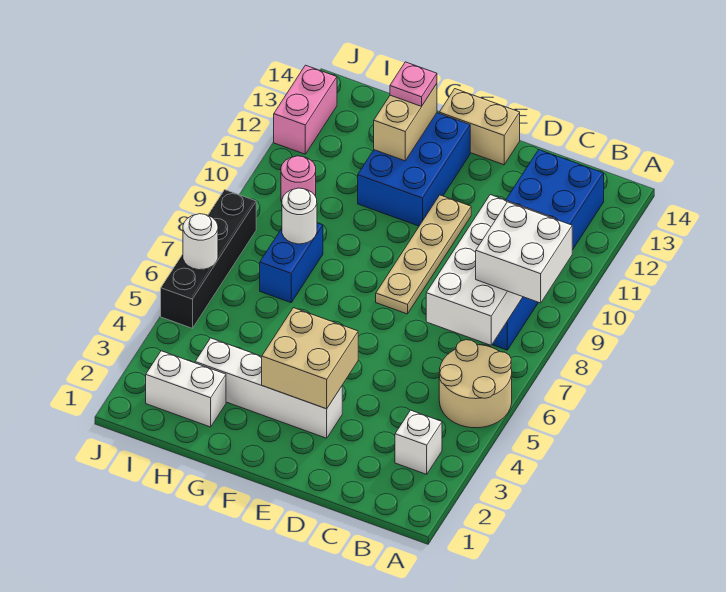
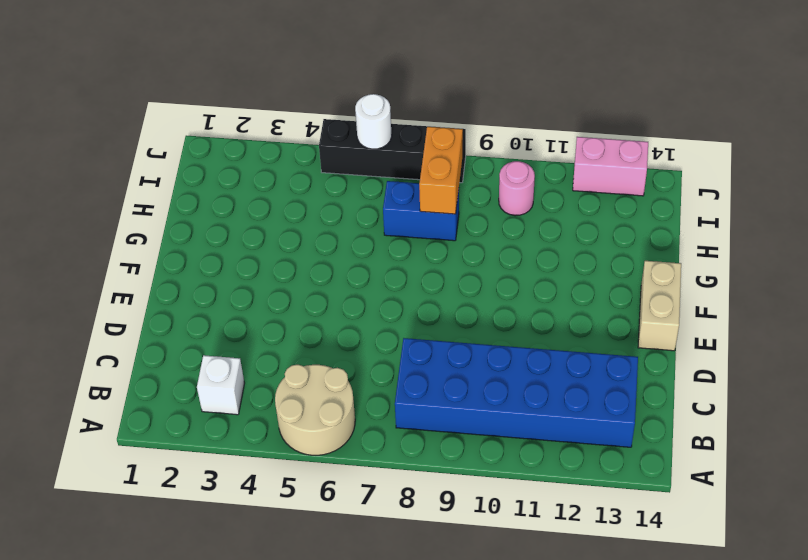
orange 1x2 brick [419,127,463,214] -> white 1x1 round brick [282,188,317,244]
none -> white 1x4 brick [195,338,342,438]
none -> tan 1x4 plate [376,195,471,314]
none -> blue 2x3 brick [358,113,470,226]

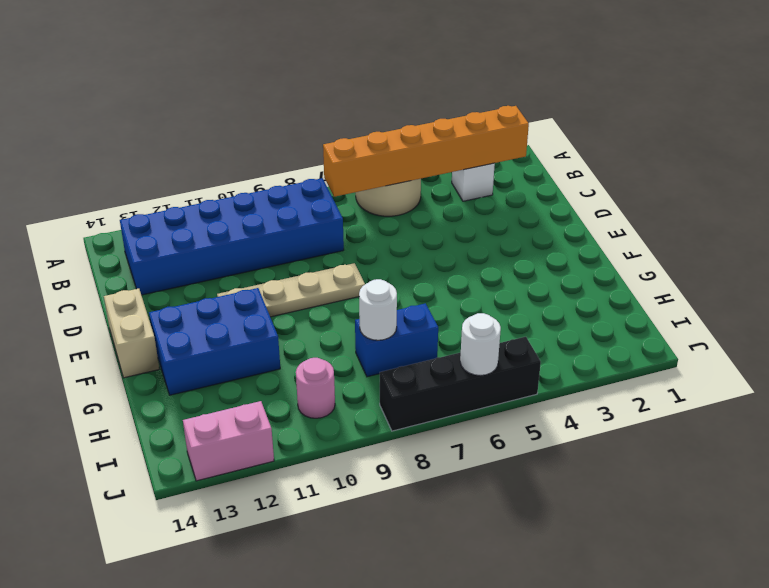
orange 1x6 brick [323,106,529,197] -> white 2x4 brick [426,195,555,345]
none -> white 1x4 brick [195,338,342,438]
none -> white 1x2 brick [146,351,226,427]
none -> tan 2x2 brick [262,308,358,409]

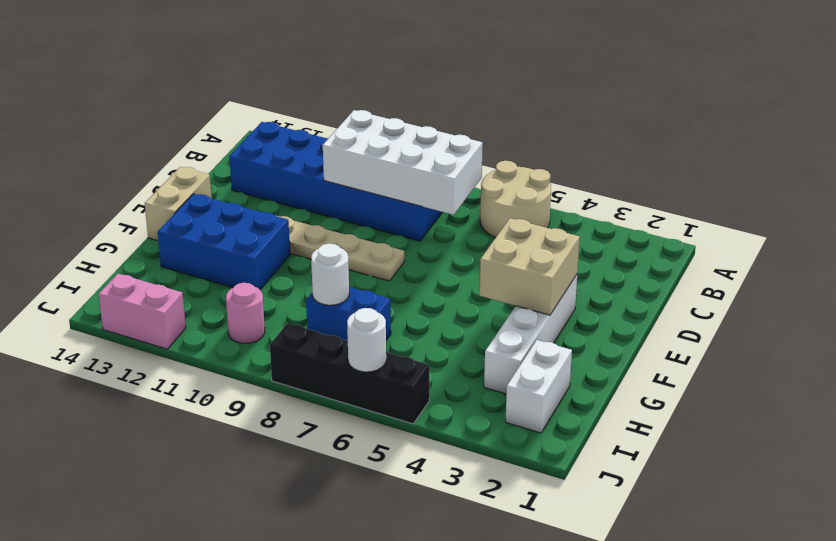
none -> white 1x1 brick [395,410,442,474]
none -> tan 1x2 brick [374,84,437,161]
none -> white 2x2 brick [476,202,572,303]

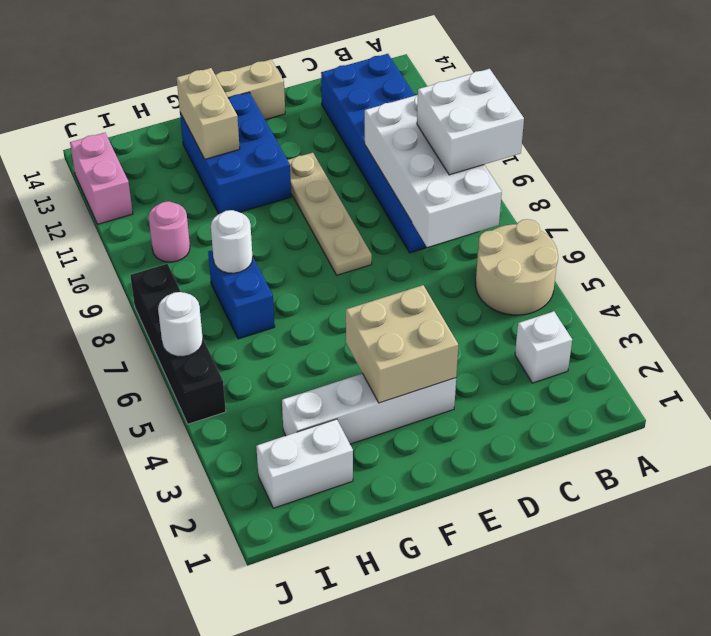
none -> pink 1x1 plate [390,62,437,107]

